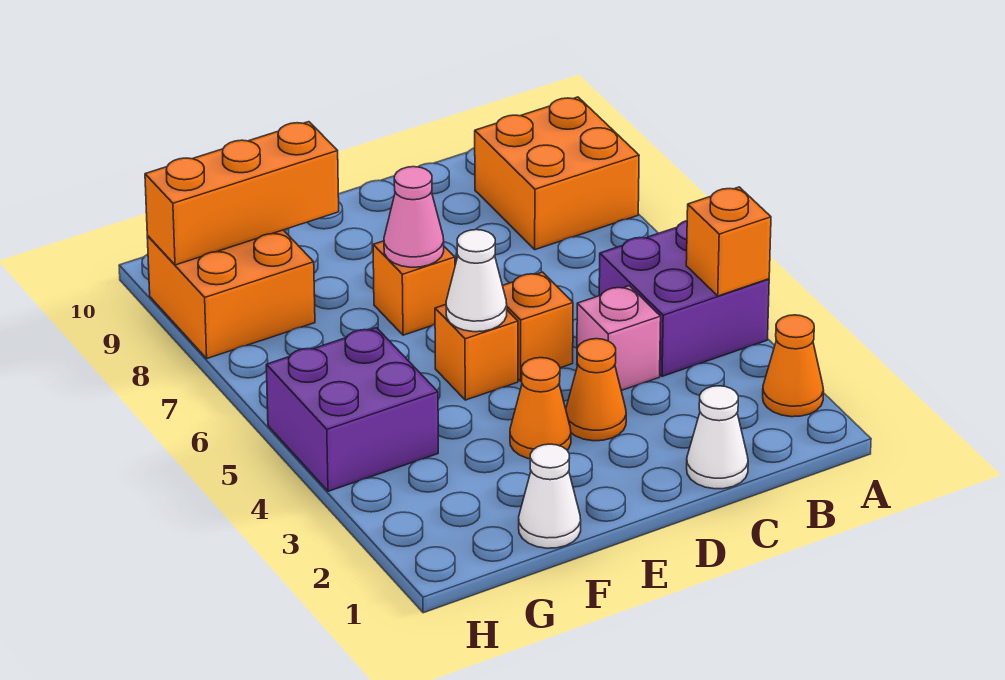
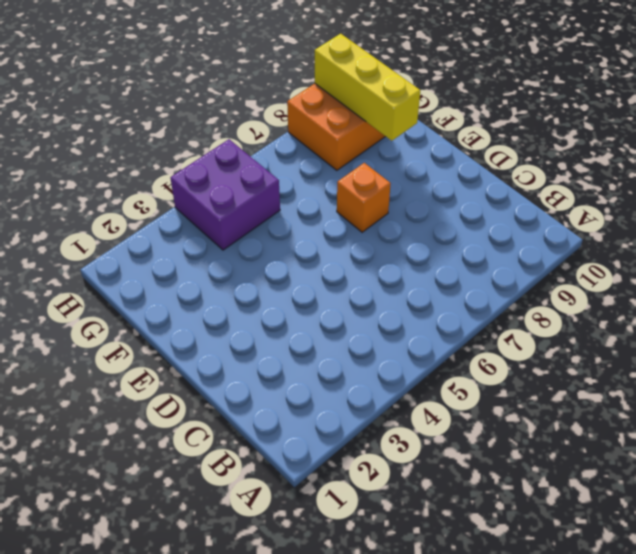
yellow 1x3 brick [315,34,420,141] -> orange 1x3 brick [145,122,339,265]
none -> orange 1x1 cone [763,315,824,417]
none -> purple 2x2 brick [599,221,769,376]
none -> orange 2x2 brick [475,97,639,250]

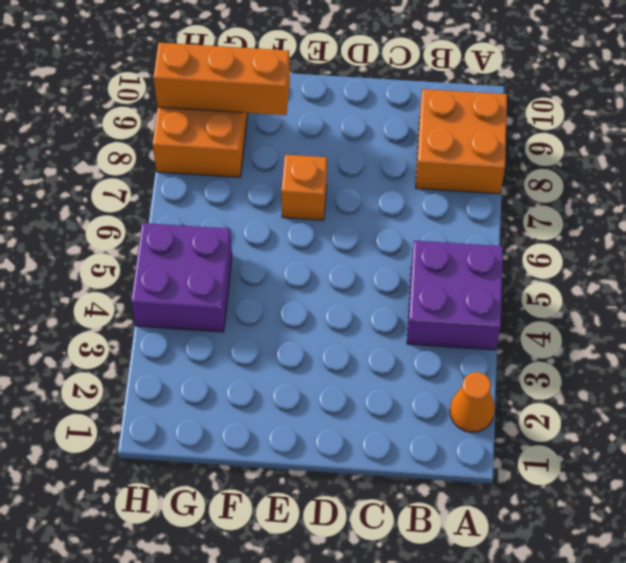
none -> white 1x1 cone [687,386,748,489]
none -> pink 1x1 brick [577,286,661,391]
none -> orange 1x1 cone [566,339,626,441]

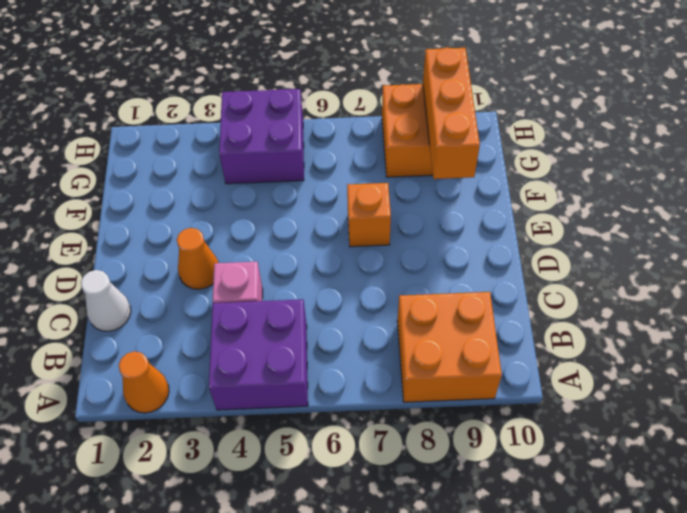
none -> orange 1x1 brick [503,272,573,381]
none -> orange 1x1 cone [510,358,571,459]
none -> orange 1x1 brick [435,305,518,400]

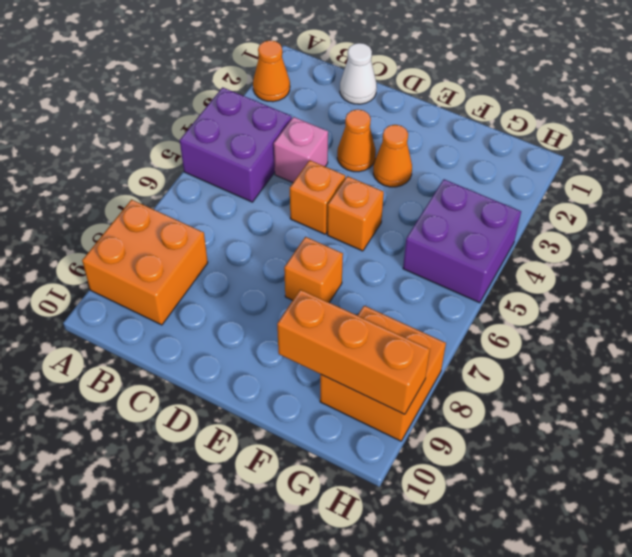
none -> white 1x1 cone [519,444,581,548]
none -> orange 1x1 brick [686,187,771,296]
none -> white 1x1 cone [446,230,507,332]

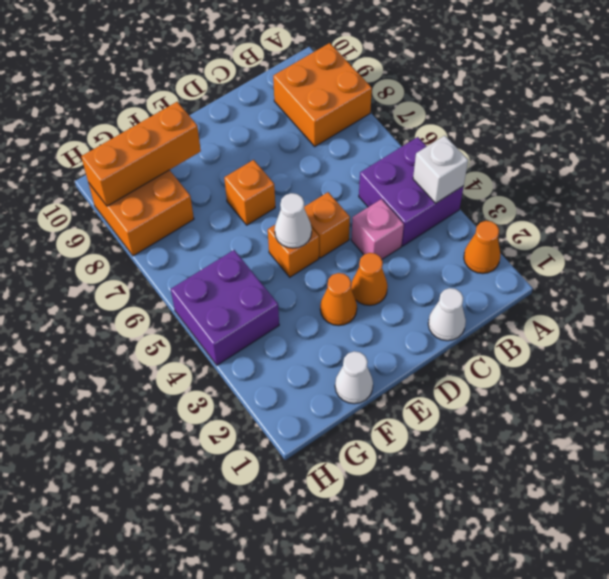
white 1x1 brick [413,136,468,203] -> orange 1x1 brick [686,187,771,296]
none -> pink 1x1 cone [384,167,444,267]

